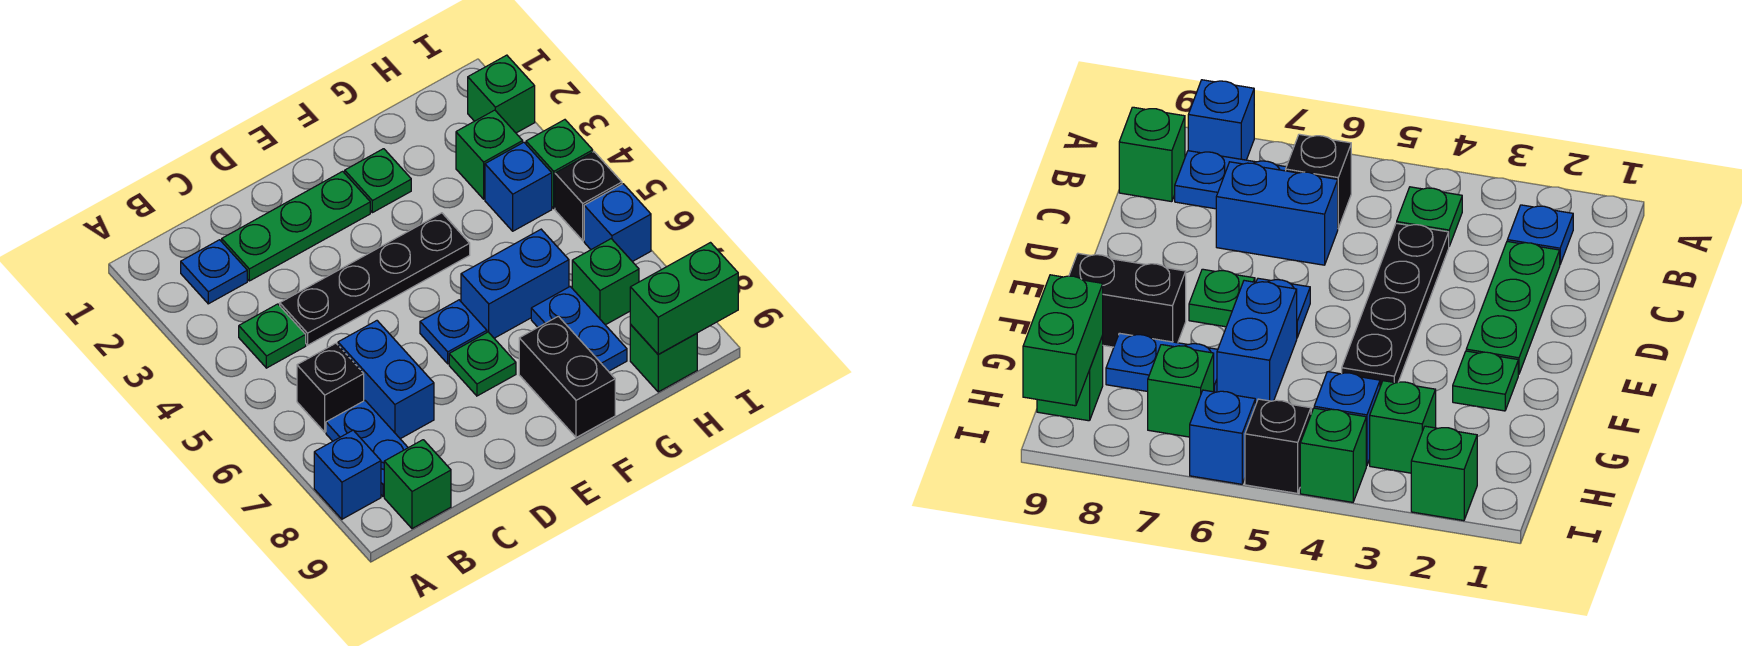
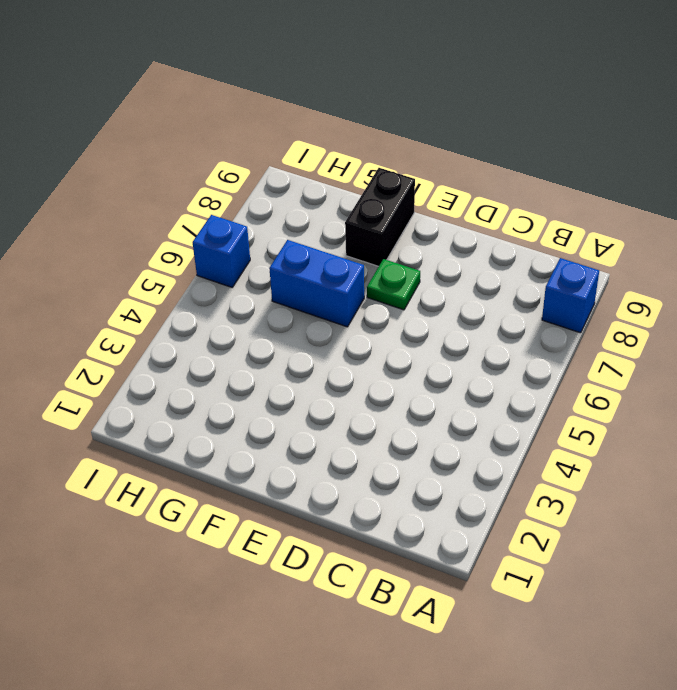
none -> blue 1x1 plate [181,240,247,304]
none -> green 1x1 plate [239,304,306,368]
none -> black 1x1 brick [297,343,364,432]

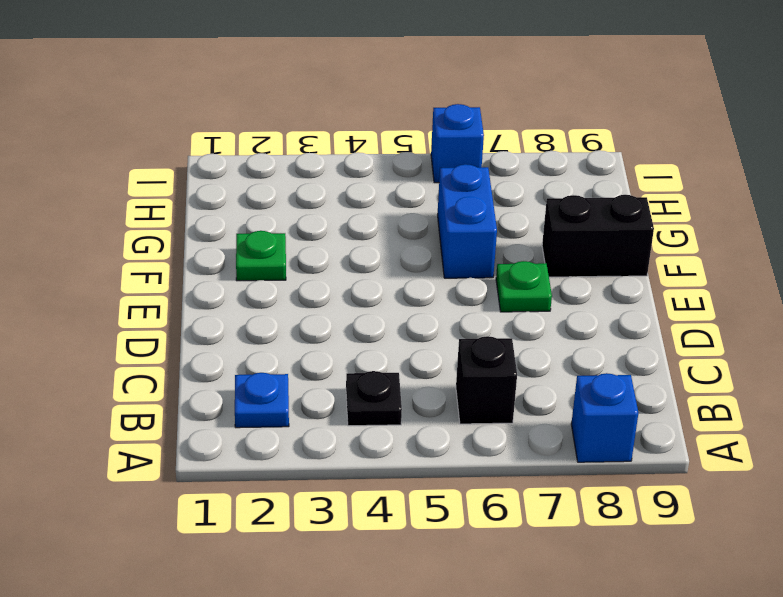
black 1x1 plate [346,371,402,426] -> green 1x1 plate [239,304,306,368]
none -> blue 1x2 plate [326,401,408,496]
none -> green 1x1 brick [384,440,451,529]
none -> green 1x3 plate [222,171,370,281]

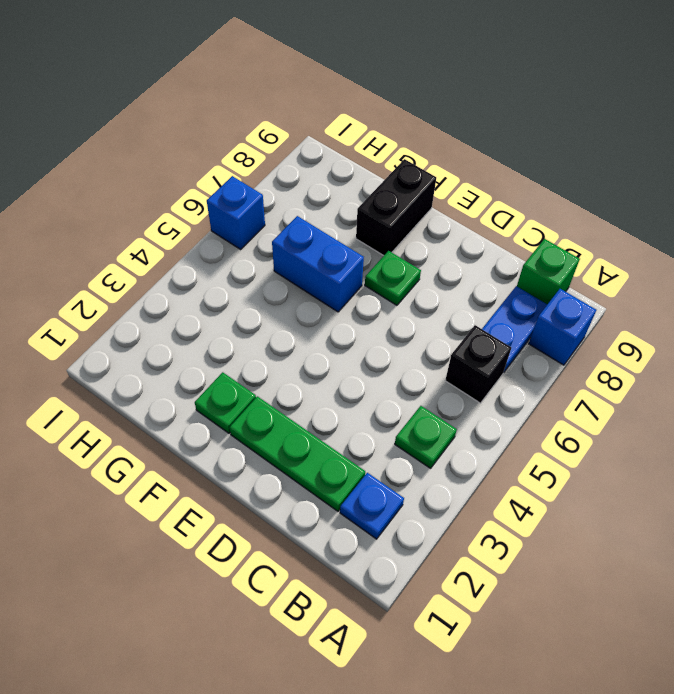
none -> black 1x4 plate [280,213,470,345]
none -> blue 1x2 brick [338,321,434,439]
none -> blue 1x1 plate [420,300,487,364]

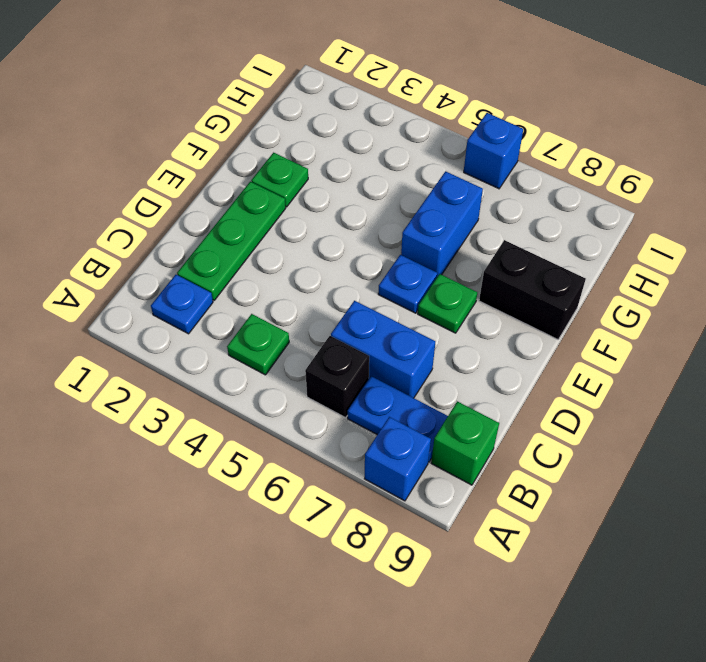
none -> black 1x4 plate [280,213,470,345]
none -> blue 1x2 plate [531,287,627,371]
none -> green 1x1 brick [456,110,523,199]

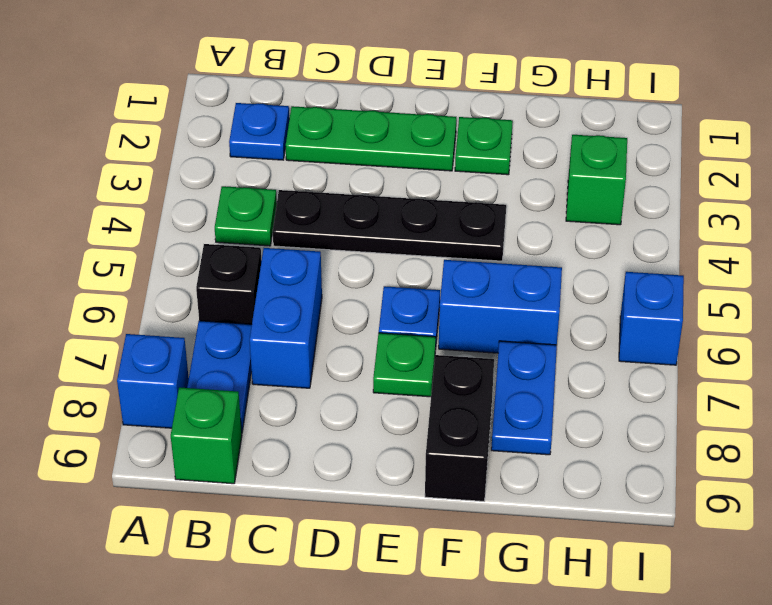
none -> blue 1x1 brick [485,142,552,231]
none -> green 1x1 brick [572,239,639,325]
none -> green 1x1 brick [630,325,697,392]

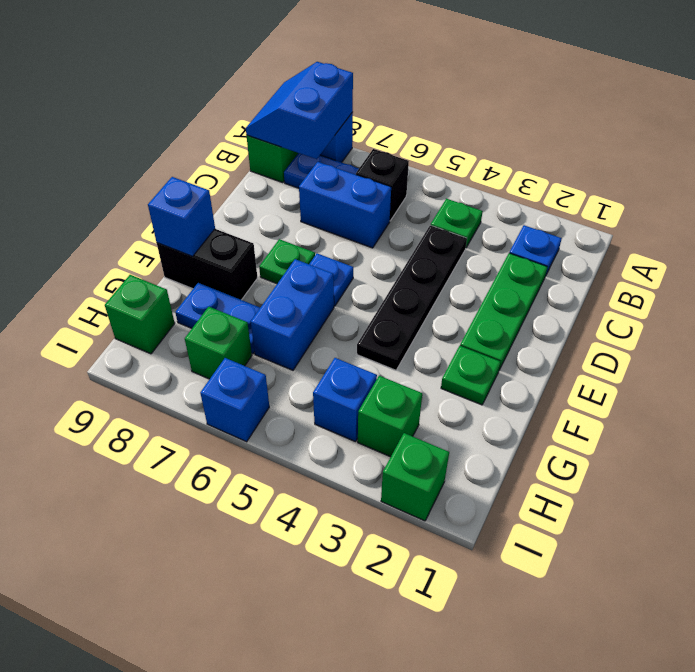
blue 2x2 slope [246,62,353,159] -> none
blue 1x1 brick [148,177,215,256] -> none
none -> green 1x1 brick [526,120,593,208]
none -> black 1x1 brick [555,152,622,241]
none -> green 1x2 brick [630,243,738,354]

